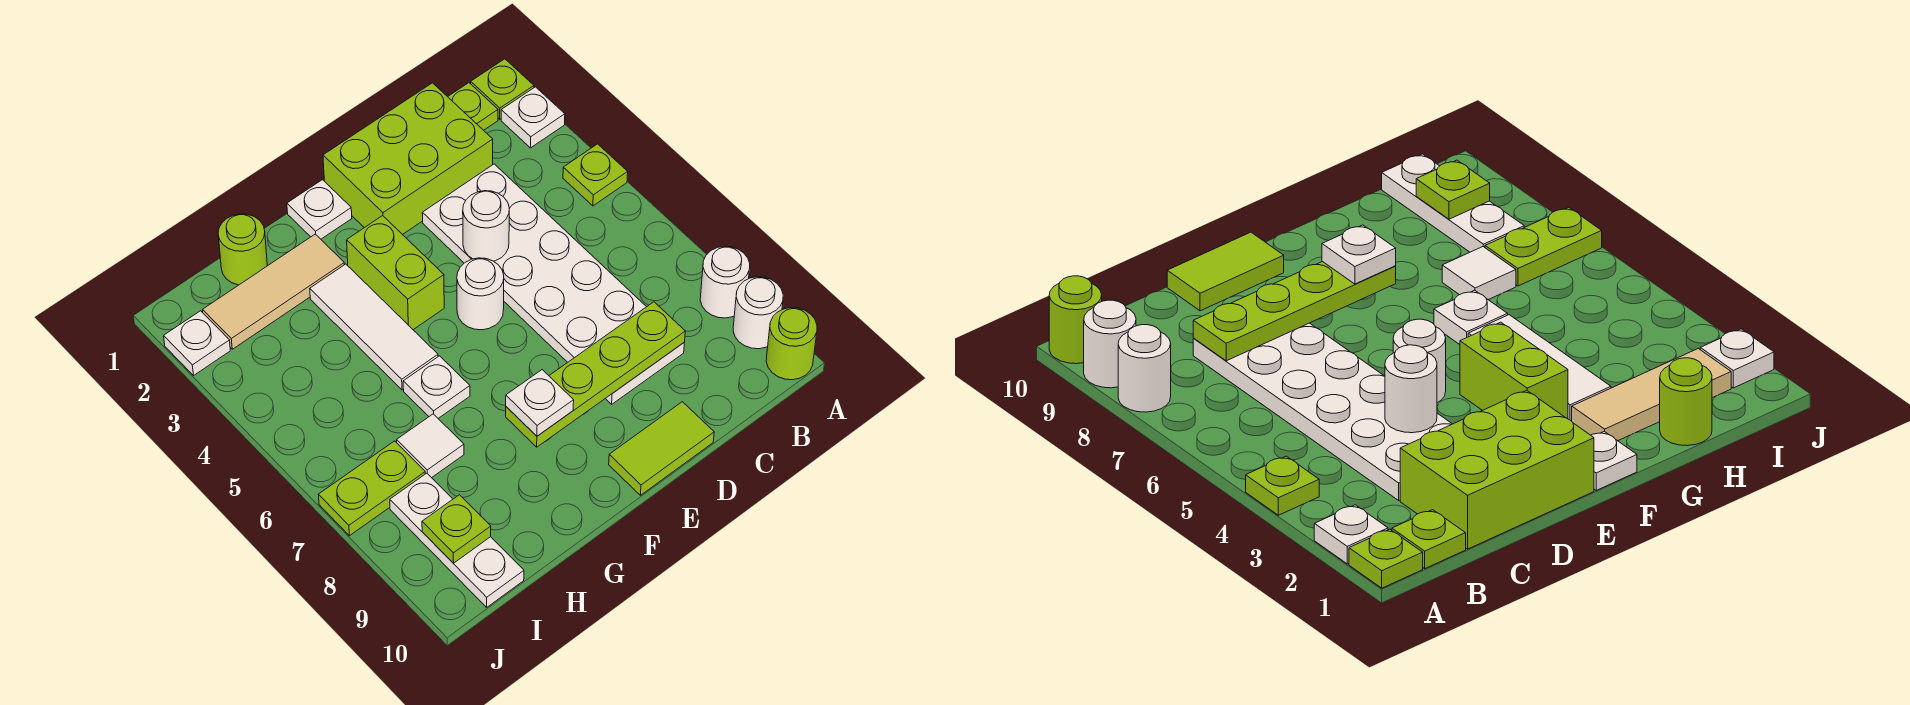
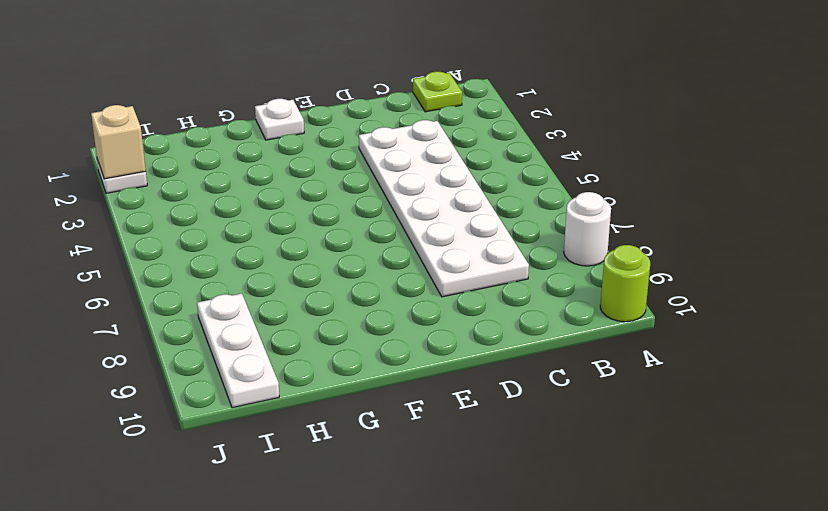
tan 1x1 brick [91,105,146,179] -> none
none -> lime 1x1 plate [471,59,534,119]
none -> white 1x1 plate [501,87,565,148]
none -> lime 1x1 plate [563,144,628,206]

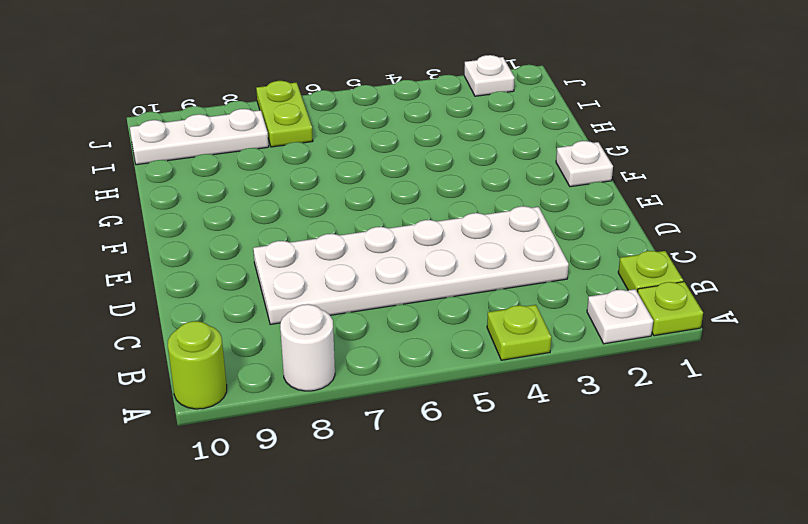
none -> white 1x1 round brick [733,277,783,349]
none -> lime 2x3 brick [323,83,493,235]
none -> lime 1x2 tile [609,402,714,495]

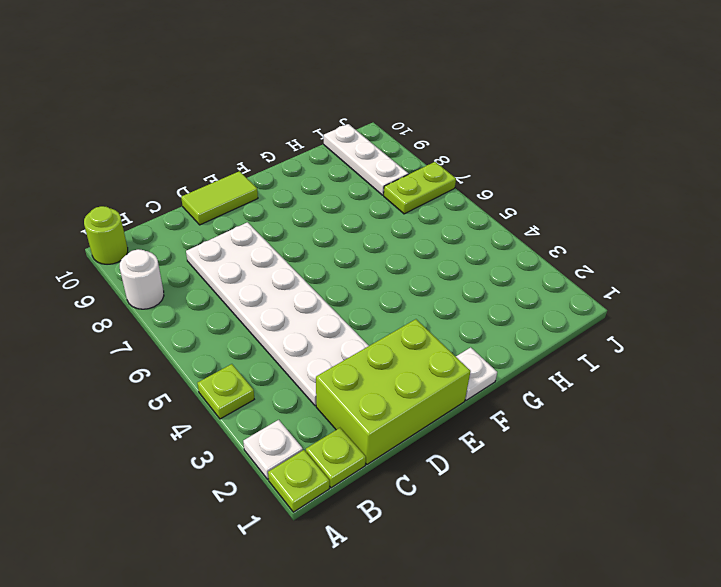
none -> white 1x1 round brick [733,277,783,349]
none -> white 1x1 round brick [457,258,504,330]
none -> lime 1x2 brick [347,216,444,330]

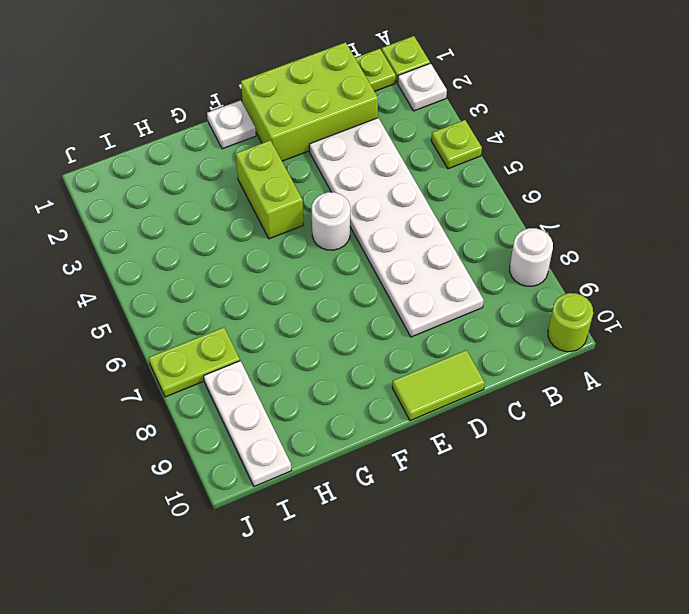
none -> white 1x1 round brick [733,277,783,349]
none -> tan 1x3 tile [203,234,344,349]
none -> white 1x3 tile [310,264,438,390]

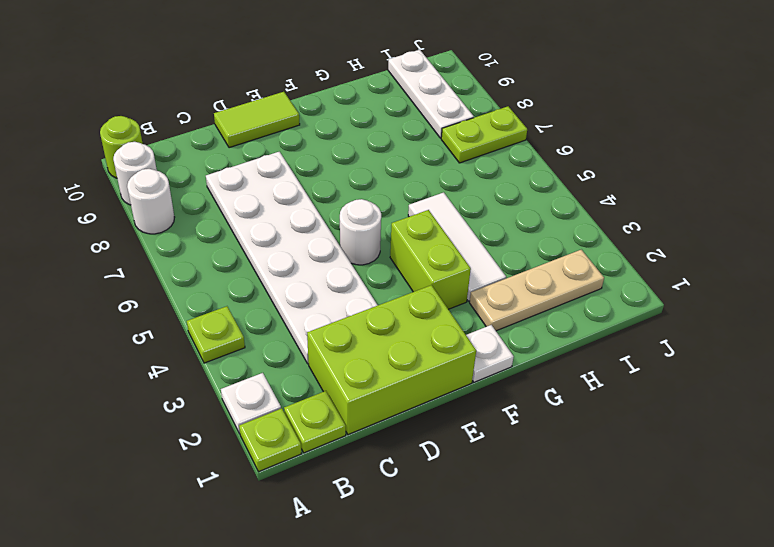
tan 1x3 plate [470,250,604,331] -> tan 1x3 tile [203,234,344,349]
none -> white 1x1 plate [403,356,470,418]
none -> lime 1x1 round brick [218,214,267,285]
none -> white 1x1 tile [397,414,464,478]

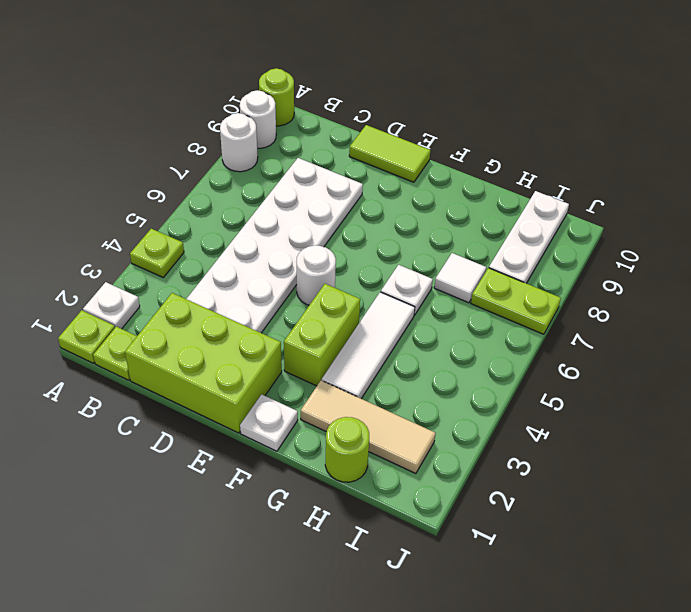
none -> white 1x1 plate [164,311,230,375]
none -> lime 1x4 plate [506,302,685,447]
none -> white 1x1 round brick [463,191,509,261]

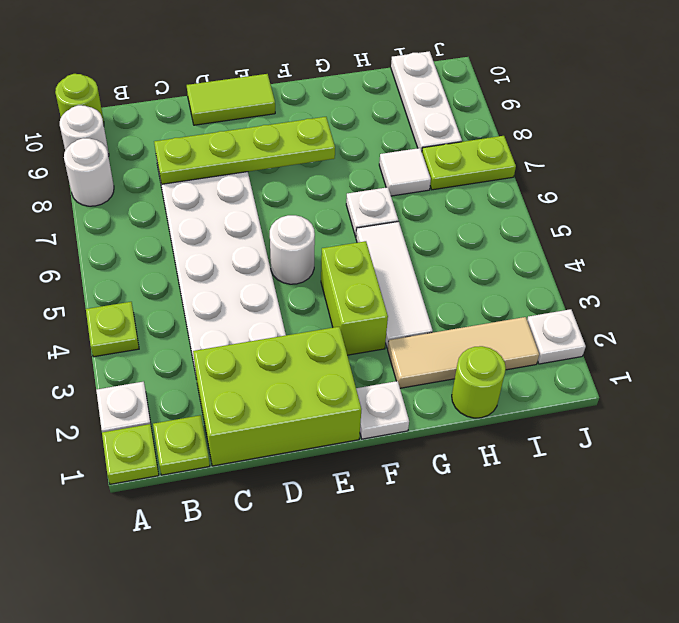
none -> white 1x1 round brick [463,191,509,261]
none -> lime 1x1 plate [422,495,491,563]
none -> white 1x1 plate [506,370,574,436]

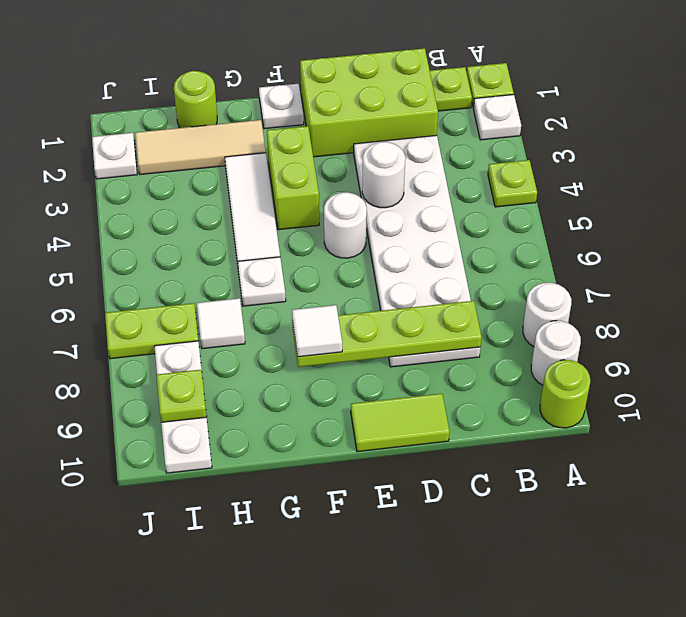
white 1x1 tile [292,305,342,357] -> white 1x1 plate [506,370,574,436]

